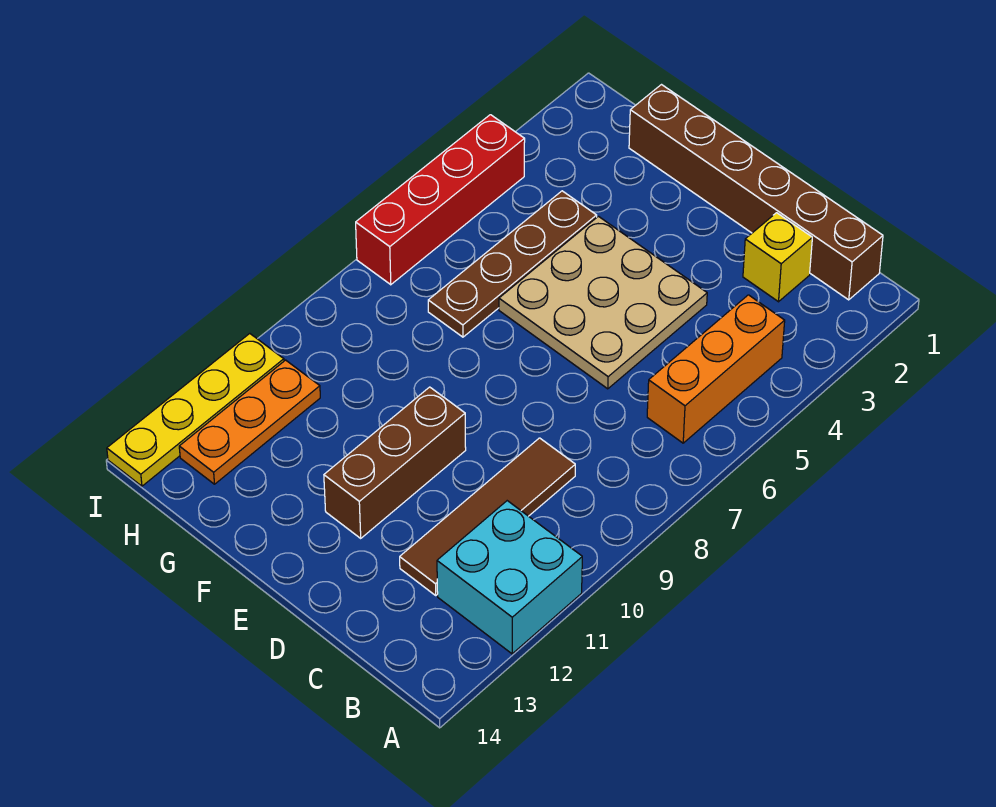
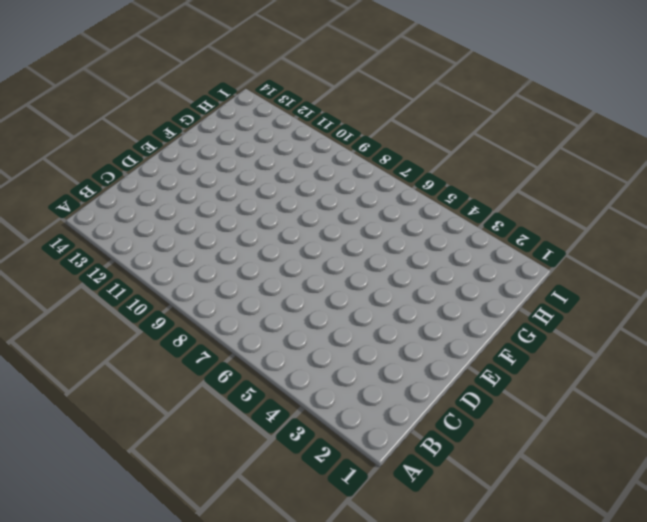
none -> cyan 2x2 brick [437,501,582,654]
none -> brown 1x6 brick [629,85,883,300]

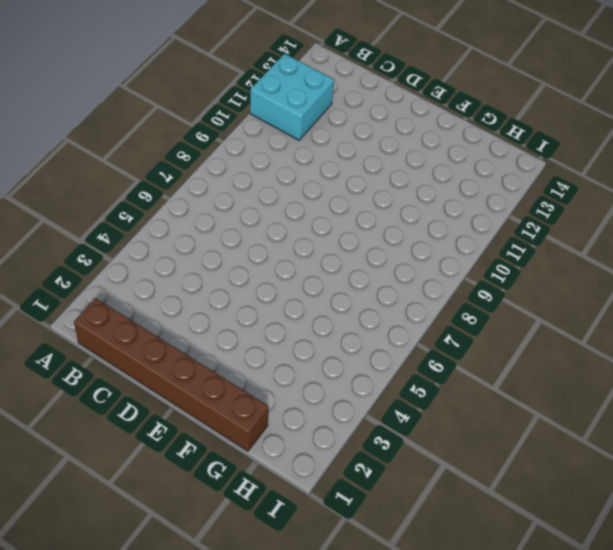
none -> orange 1x3 brick [647,295,785,443]
none -> yellow 1x1 brick [743,213,812,302]

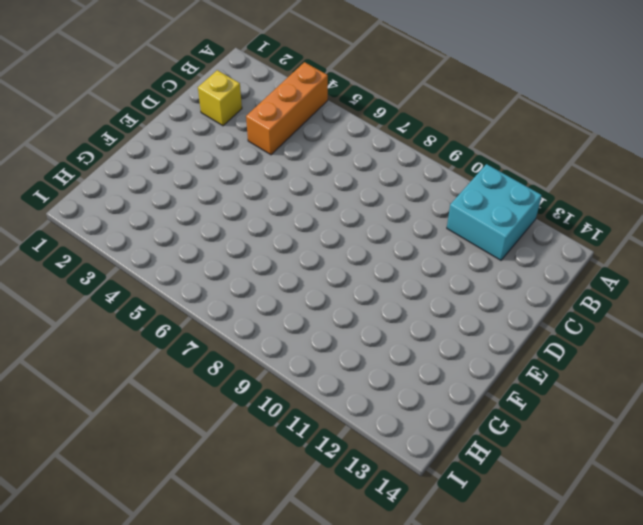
orange 1x3 brick [246,62,328,155] -> orange 1x3 brick turned to [647,295,785,443]
none -> brown 1x6 brick [629,85,883,300]
none -> brown 1x4 tile [400,438,575,595]

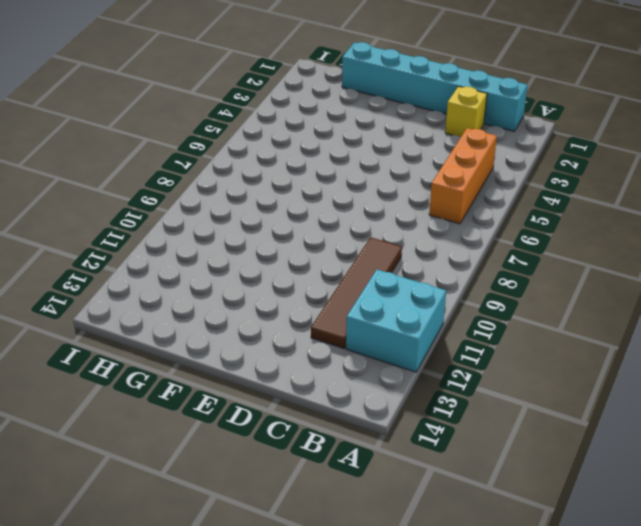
cyan 1x6 brick [342,42,528,131] -> brown 1x6 brick [629,85,883,300]
none -> tan 3x3 plate [499,216,707,389]
none -> brown 1x3 brick [324,387,466,538]

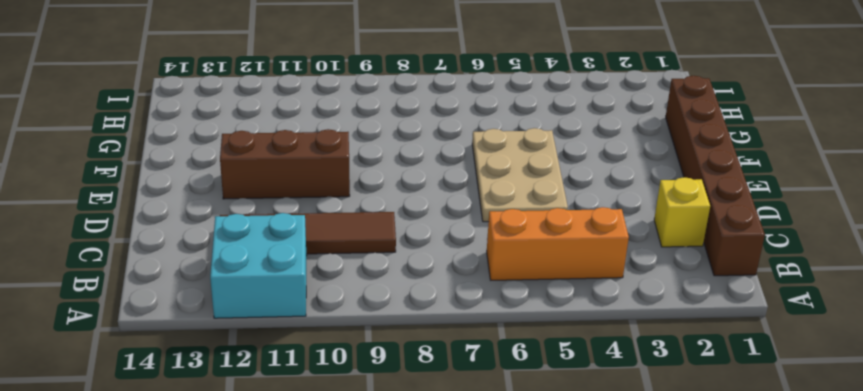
tan 2x3 plate [472,128,568,222] -> tan 3x3 plate [499,216,707,389]
none -> brown 1x4 plate [428,191,597,337]
none -> orange 1x3 plate [179,360,320,484]

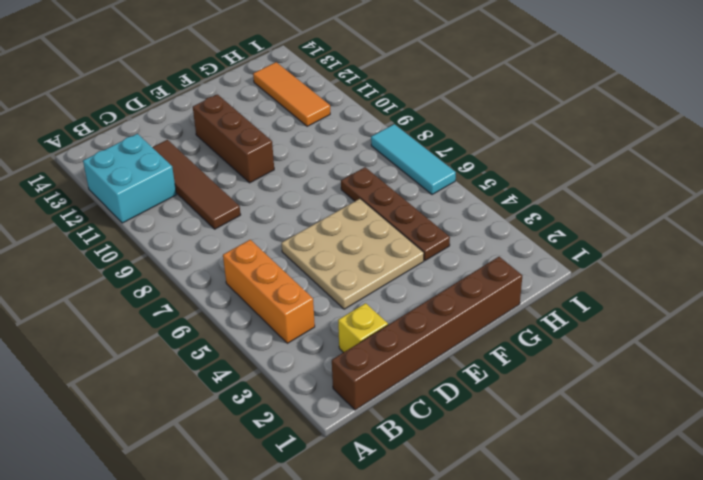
orange 1x3 tile [253,62,330,126] -> orange 1x3 plate [179,360,320,484]
cyan 1x3 tile [371,124,456,195] -> red 1x4 brick [356,115,525,285]
none -> yellow 1x4 plate [107,334,284,486]

